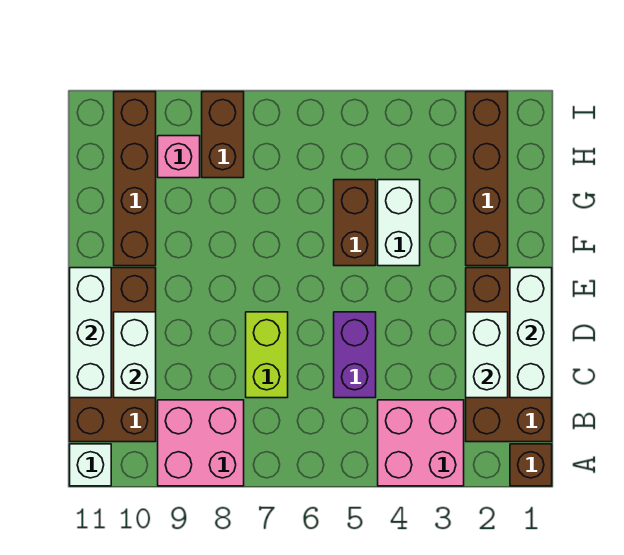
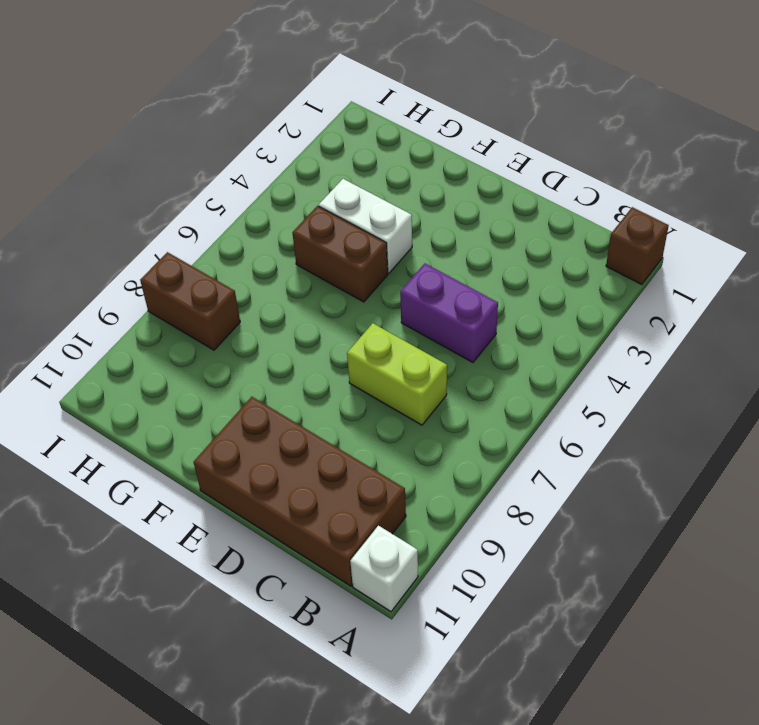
none -> pink 2x2 brick [378,400,464,486]
none -> pink 2x2 brick [158,400,244,486]
none -> brown 2x4 brick [466,268,552,442]

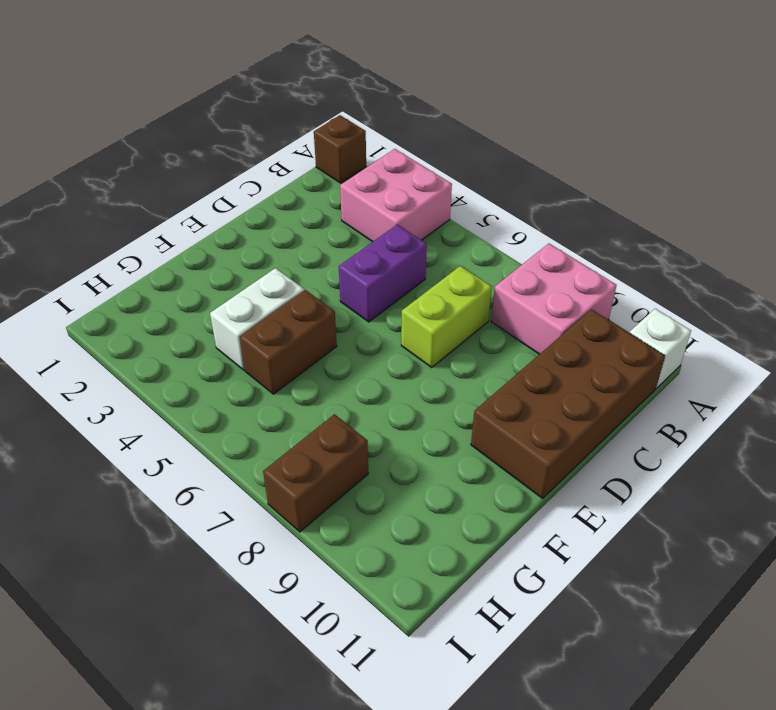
none -> brown 2x4 brick [466,268,552,442]
none -> brown 1x4 brick [466,92,508,266]
none -> brown 1x4 brick [114,92,156,266]

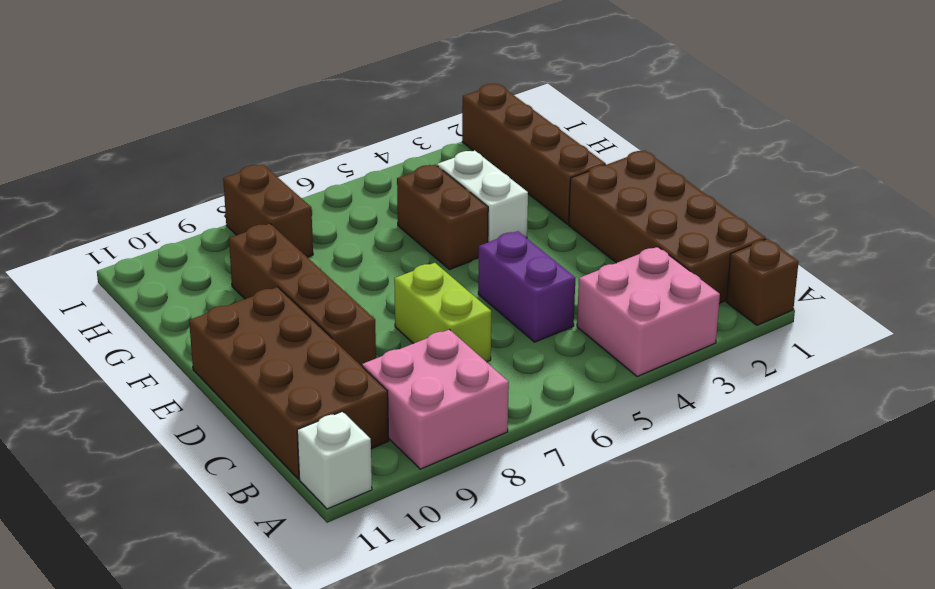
brown 1x4 brick [229,224,376,366] -> brown 1x4 brick moved to [114,92,156,266]
none -> pink 1x1 brick [158,136,200,178]
none -> white 1x3 brick [510,268,552,398]
none -> white 1x2 brick [466,312,508,398]

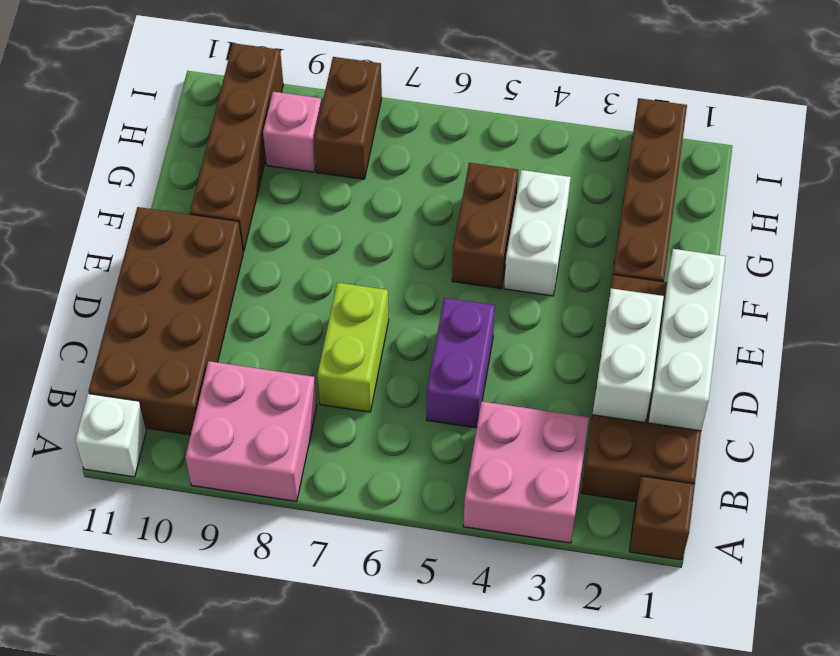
none -> white 1x2 brick [114,312,156,398]
none -> white 1x3 brick [70,268,111,398]

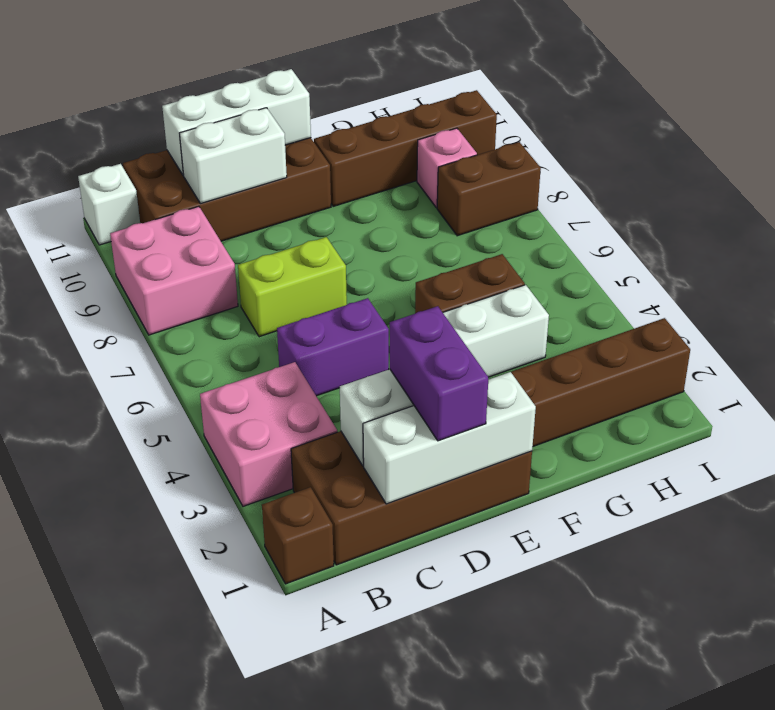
purple 1x2 brick [390,306,488,441] -> none

